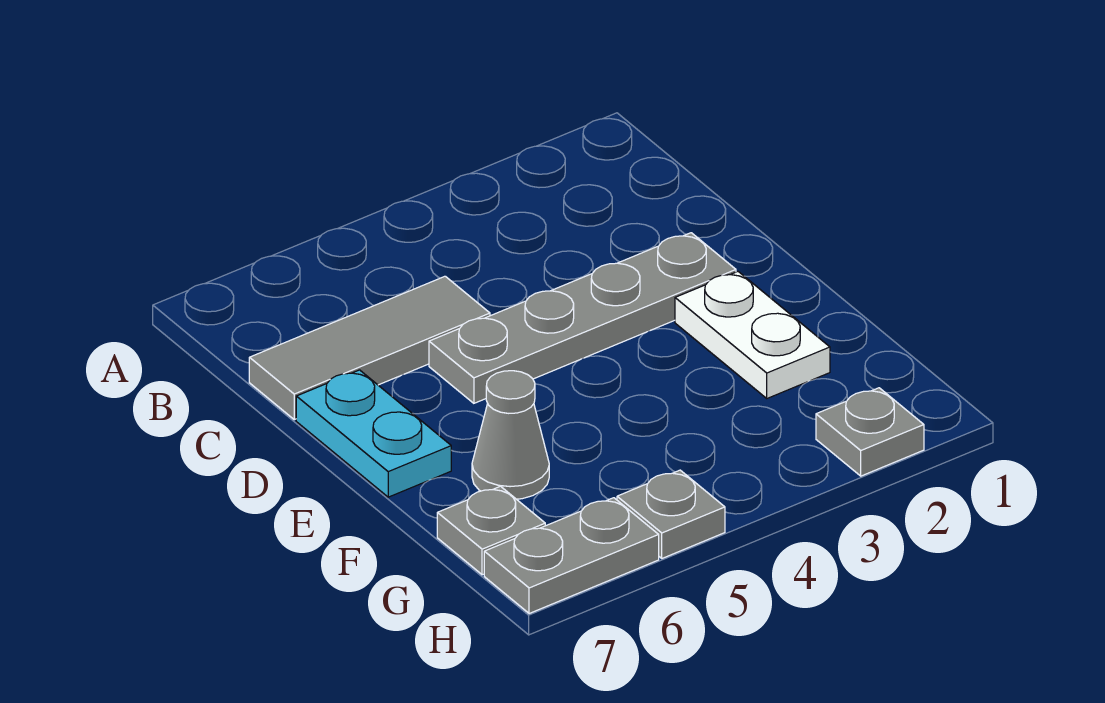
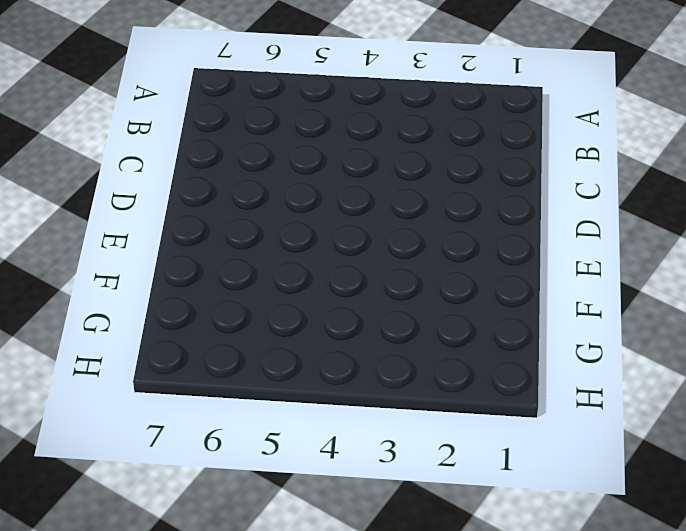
none -> grey 1x3 tile [249,276,490,420]
none -> grey 1x4 plate [429,233,736,403]

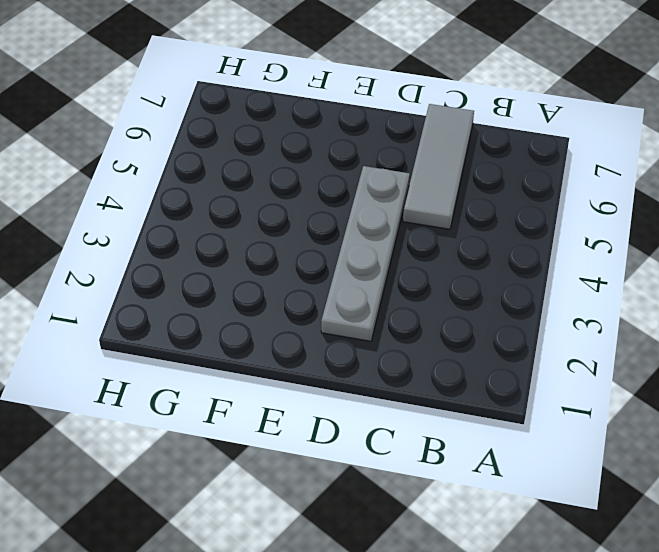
none -> cyan 1x2 plate [296,370,451,497]
none -> white 1x2 plate [675,272,830,398]

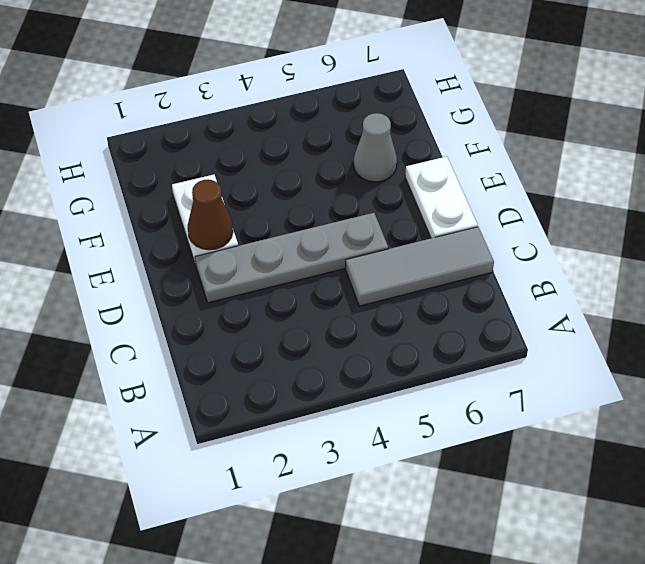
white 1x2 plate [405,157,478,238] -> cyan 1x2 plate [296,370,451,497]
brown 1x1 cone [187,179,233,250] -> none
none -> grey 1x1 plate [437,486,545,575]
none -> grey 1x1 plate [816,388,924,476]

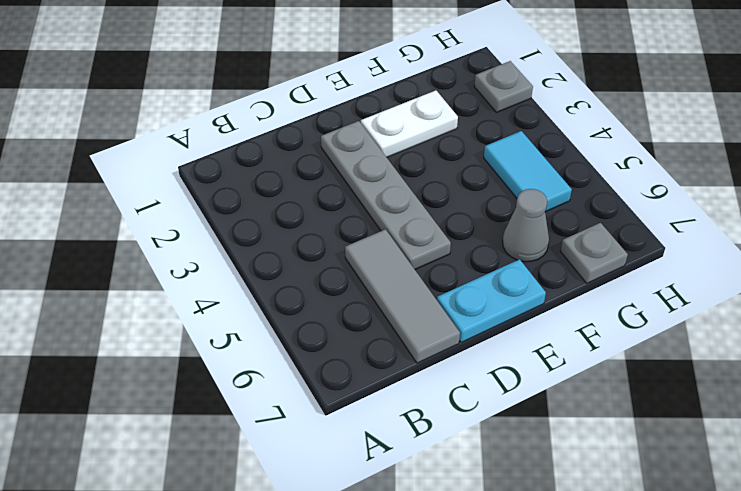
cyan 1x2 tile [484,131,572,212] -> none
none -> grey 1x1 plate [617,470,725,558]
none -> grey 1x2 plate [484,498,659,614]

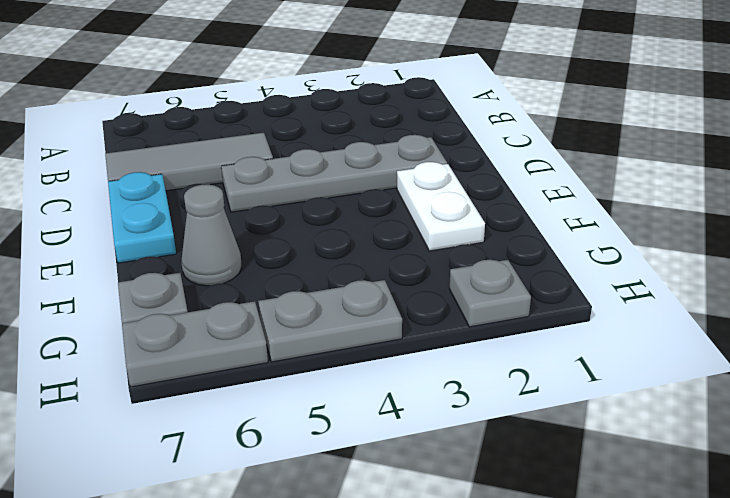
grey 1x2 plate [258,280,402,362] -> grey 1x1 plate [617,470,725,558]

